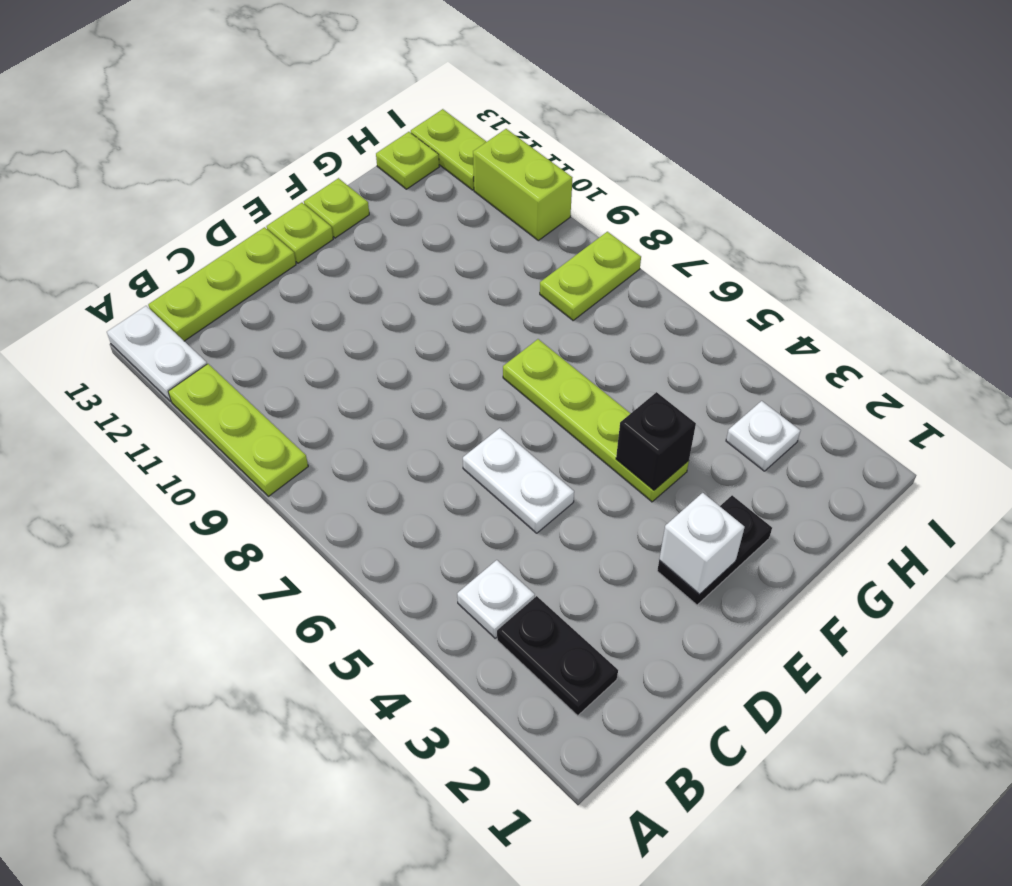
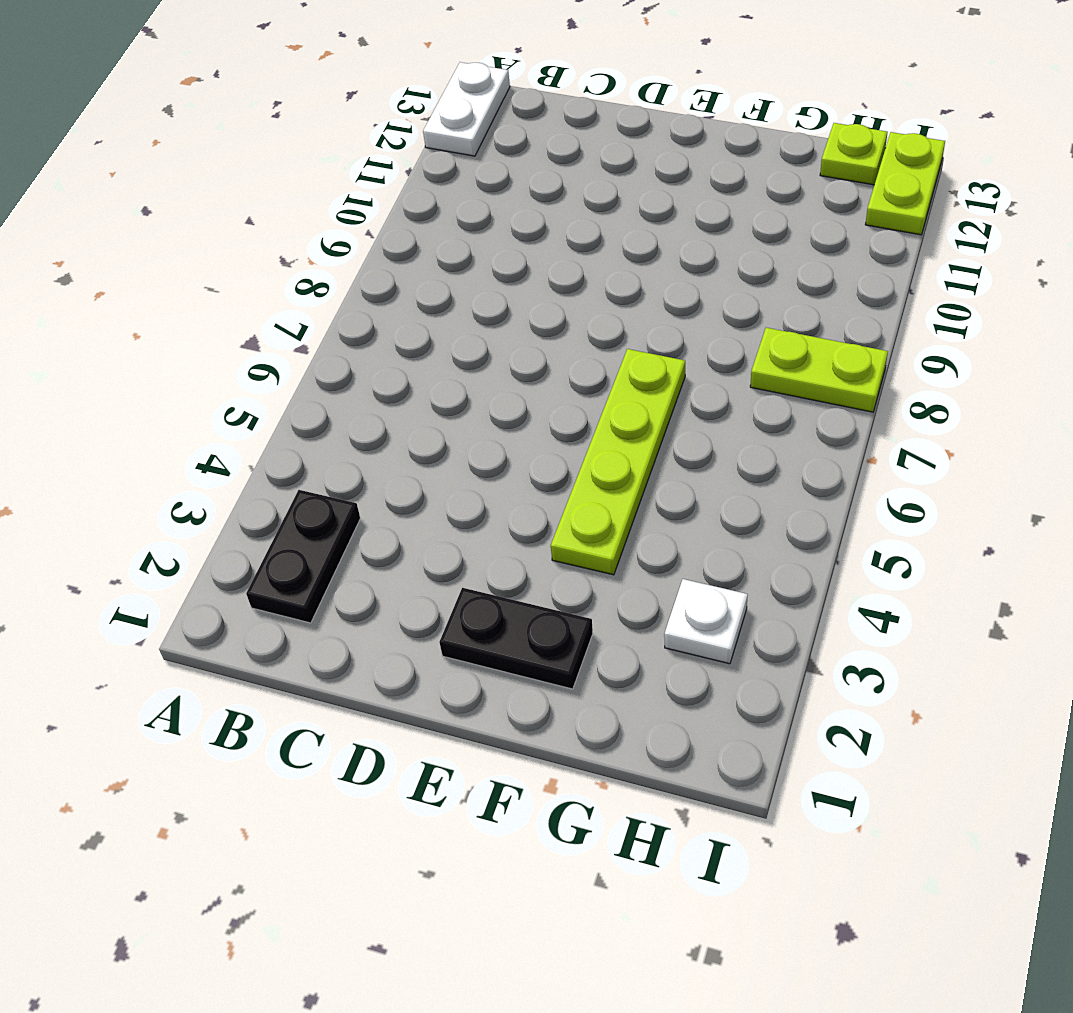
none -> lime 1x3 plate [168,364,308,496]
none -> white 1x1 plate [457,560,535,638]
none -> lime 1x3 plate [148,227,296,341]

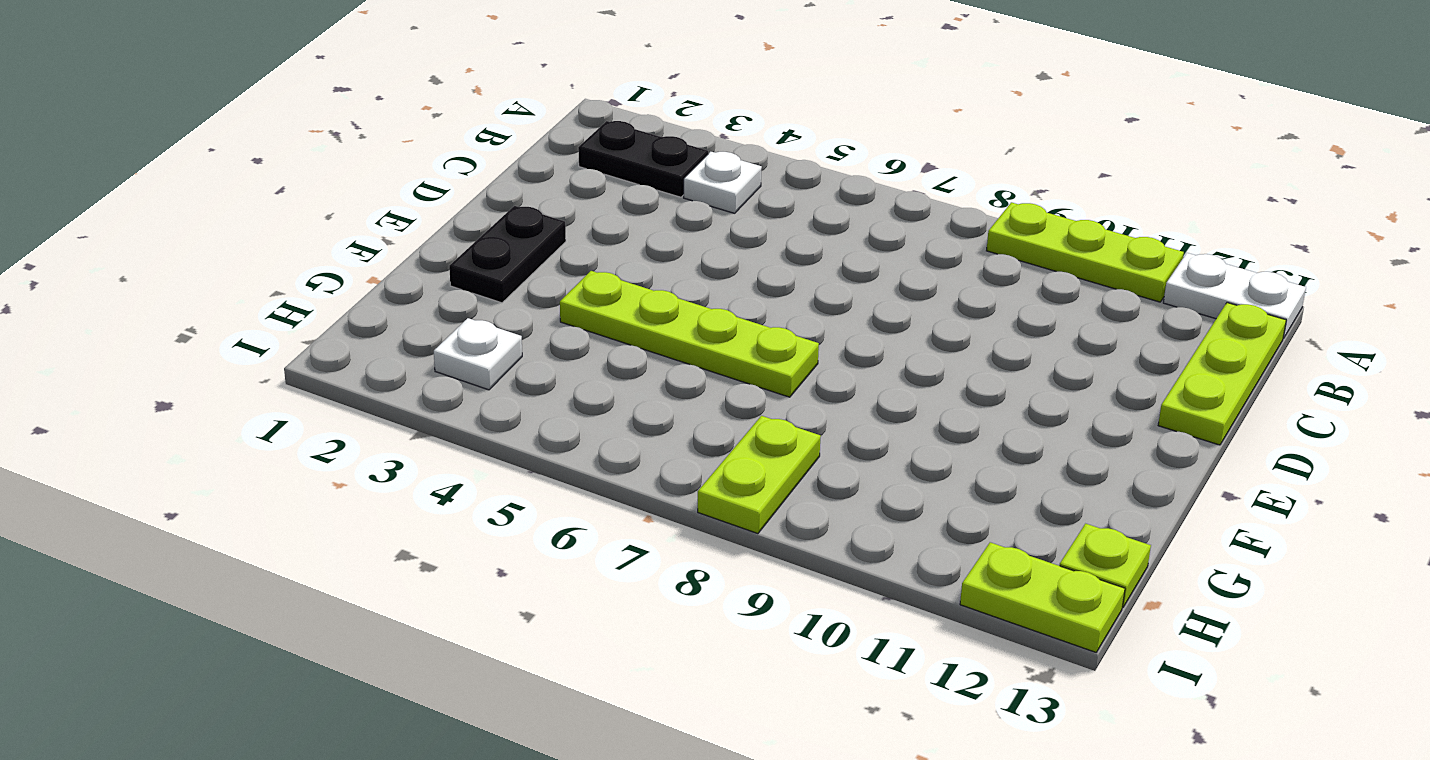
none -> white 1x2 plate [463,428,574,533]
none -> lime 1x1 plate [266,203,333,263]
none -> lime 1x1 plate [304,178,369,238]

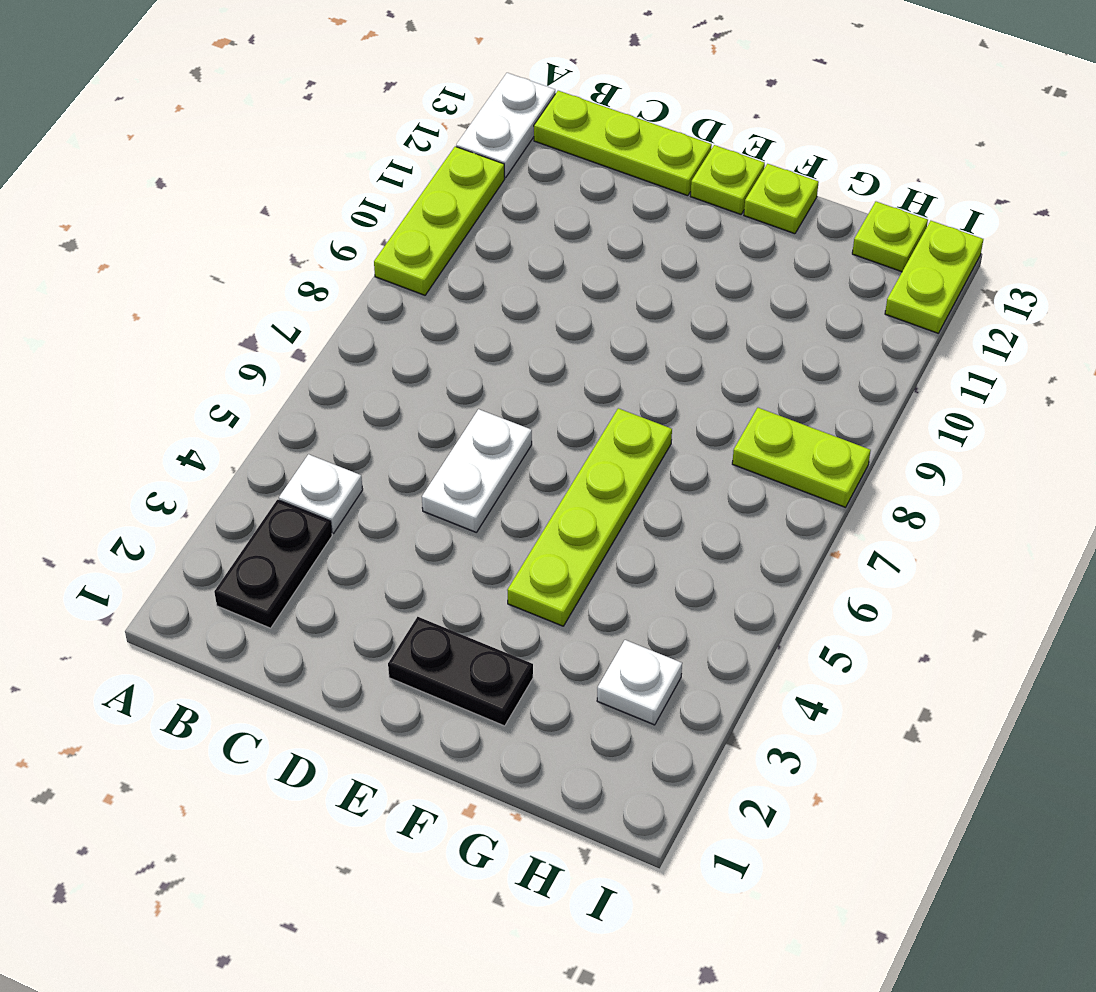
none -> lime 1x2 brick [473,129,572,240]
none -> white 1x1 brick [659,493,745,594]
none -> black 1x1 brick [616,392,696,490]

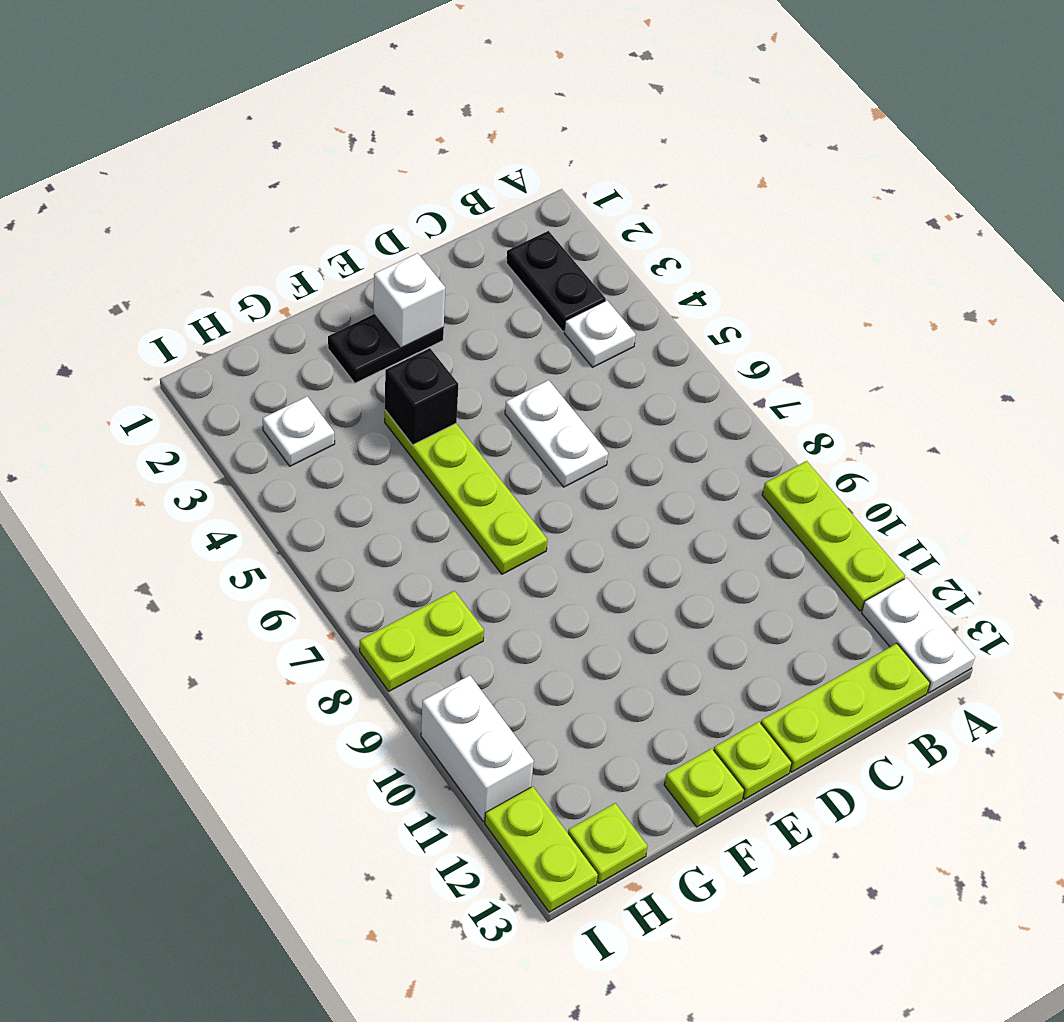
white 1x2 brick [421,675,534,821] -> lime 1x2 brick [473,129,572,240]

